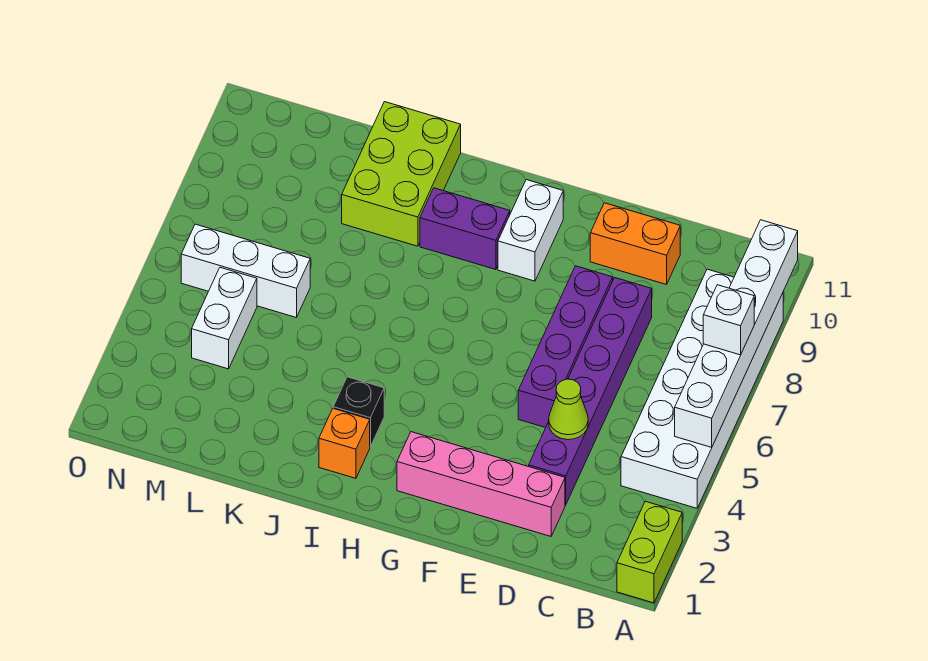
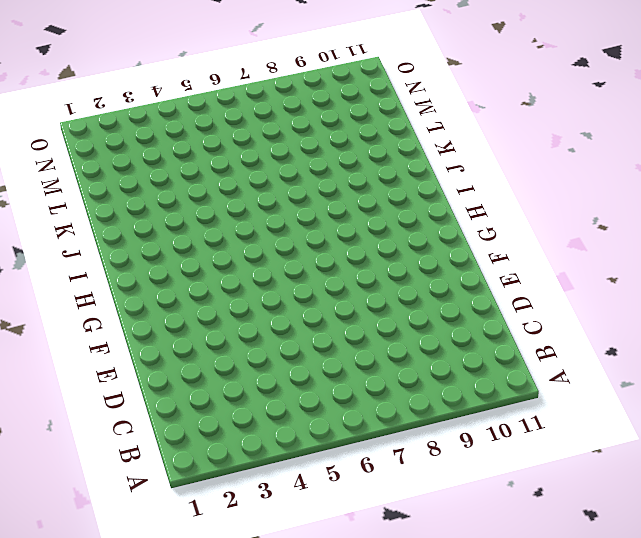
none -> lime 1x2 brick [617,501,682,603]
none -> white 2x6 brick [621,269,783,508]
none -> pink 1x4 brick [397,432,565,536]

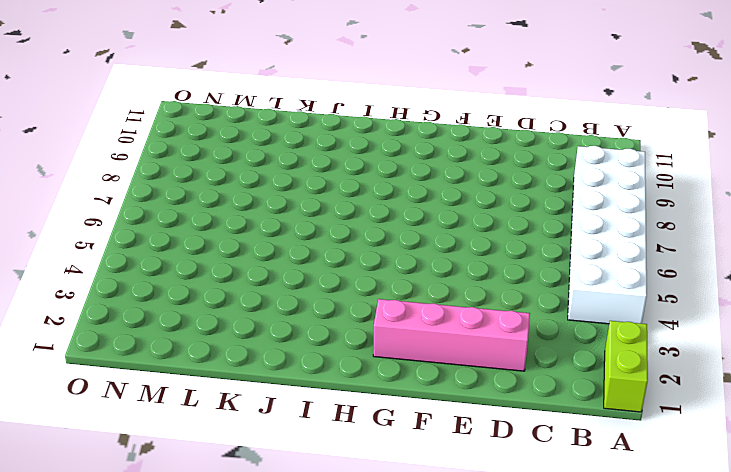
none -> purple 1x6 brick [529,278,652,505]
none -> orange 1x2 brick [590,203,680,285]
none -> purple 1x4 brick [518,266,613,428]

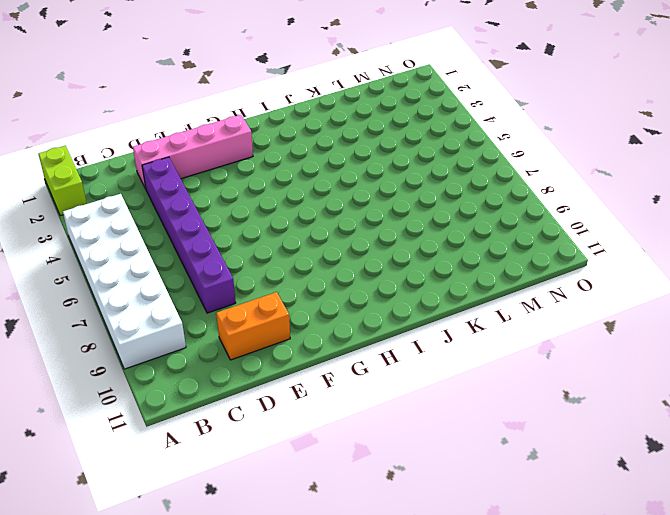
none -> purple 1x4 brick [518,266,613,428]
none -> white 1x2 brick [498,180,563,281]
none -> purple 1x2 brick [420,188,510,270]

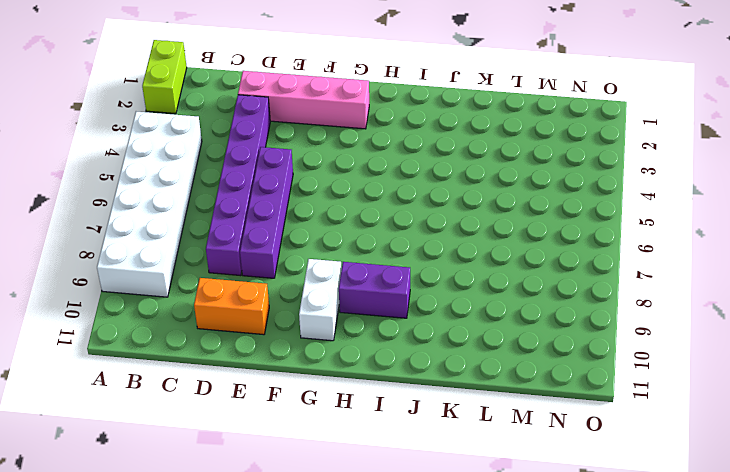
none -> orange 1x1 brick [319,409,370,478]
none -> black 1x1 brick [333,377,384,447]
none -> lime 2x3 brick [342,102,461,246]

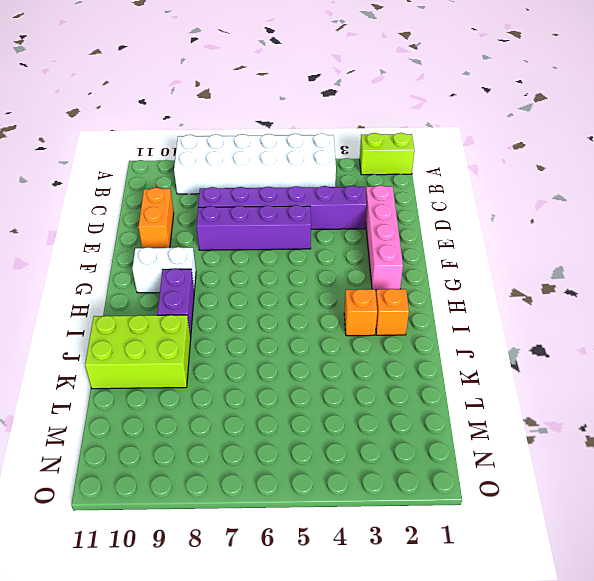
orange 1x1 brick [344,289,377,336] -> black 1x1 brick [333,377,384,447]
none -> white 1x3 brick [181,224,310,317]
none -> white 1x2 brick [192,268,257,369]
none -> white 1x6 brick [675,220,798,447]

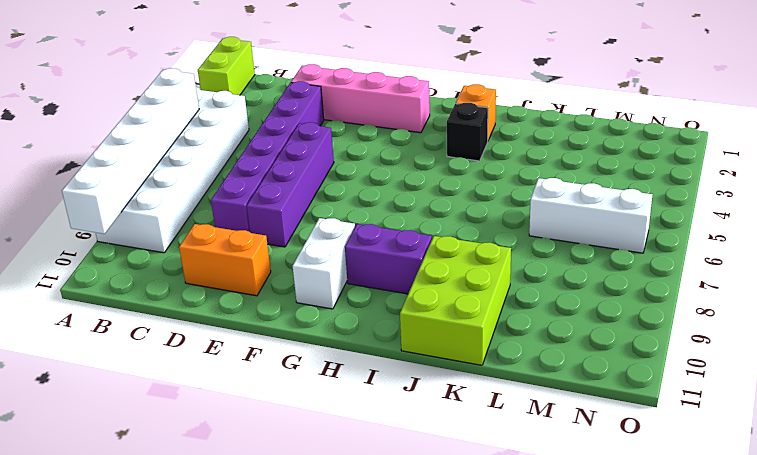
none -> white 1x2 brick [192,268,257,369]
none -> lime 1x1 cone [549,379,588,440]
none -> white 1x1 brick [703,285,754,355]

